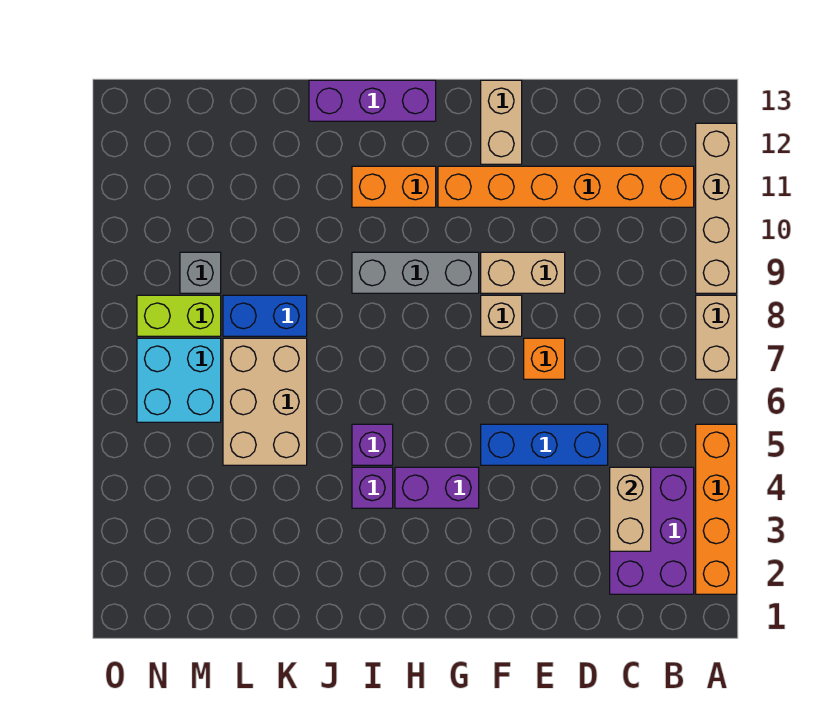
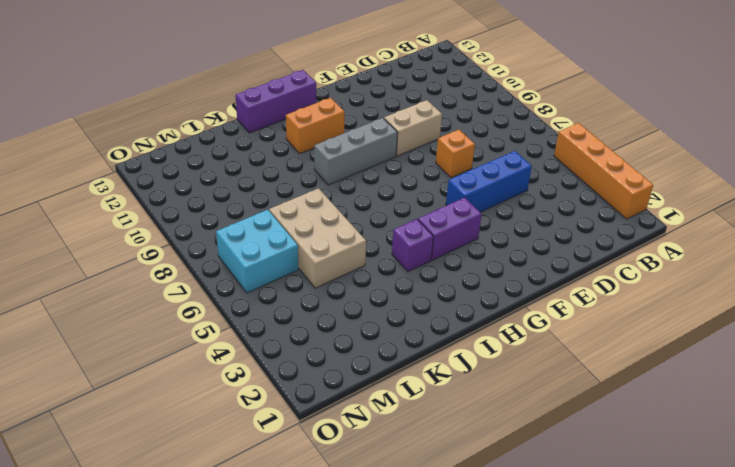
none -> tan 1x2 brick [696,295,737,379]
none -> tan 1x4 brick [696,123,737,293]
none -> purple 2x3 brick [610,467,694,594]

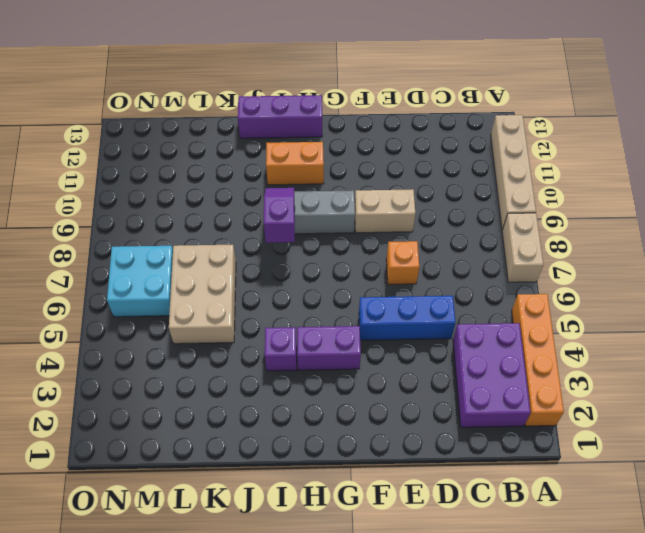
purple 1x2 slope [264,188,295,242] -> none
none -> orange 1x6 brick [438,166,694,207]
none -> tan 1x1 brick [481,295,522,336]
none -> tan 1x2 brick [481,80,522,164]

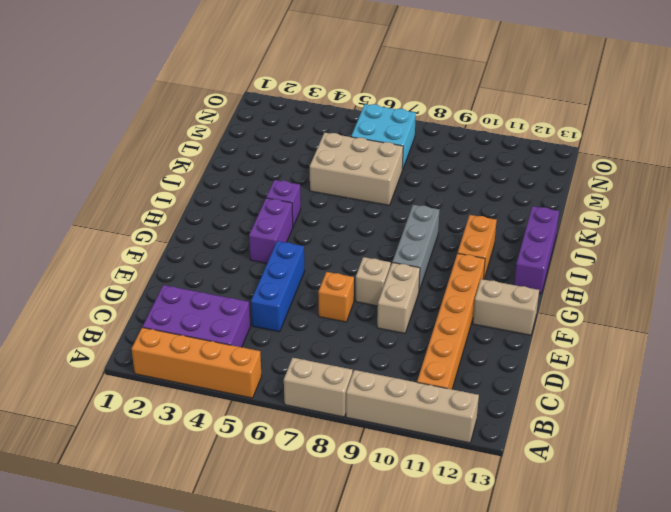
none -> purple 1x1 brick [352,424,393,465]
none -> blue 1x2 brick [223,295,307,336]
none -> lime 1x2 brick [137,295,221,336]

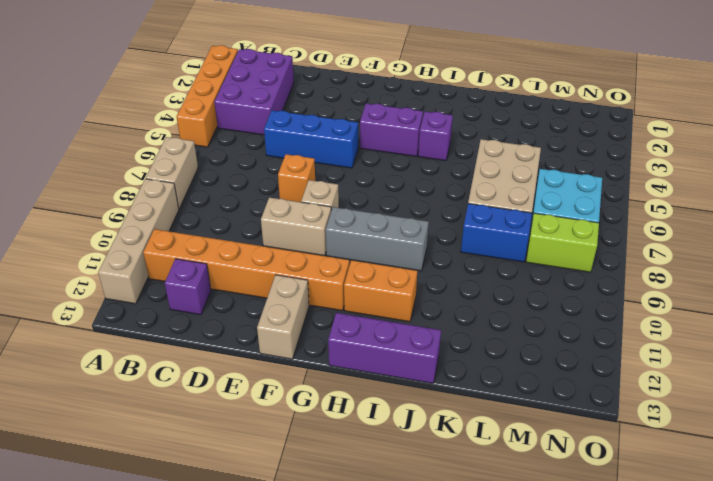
purple 1x1 brick [165,259,211,315] -> purple 1x1 brick moved to [352,424,393,465]
none -> grey 1x1 brick [180,252,221,293]
none -> tan 1x2 brick [610,467,651,551]

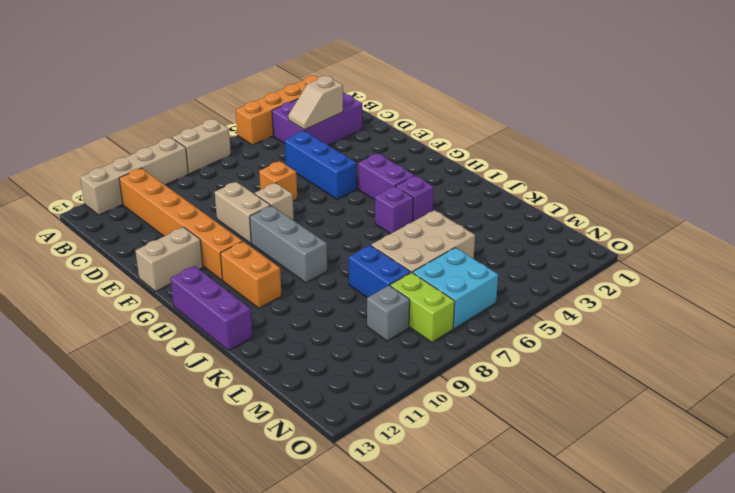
tan 1x2 slope [288,76,343,130] -> tan 1x2 brick [610,467,651,551]

